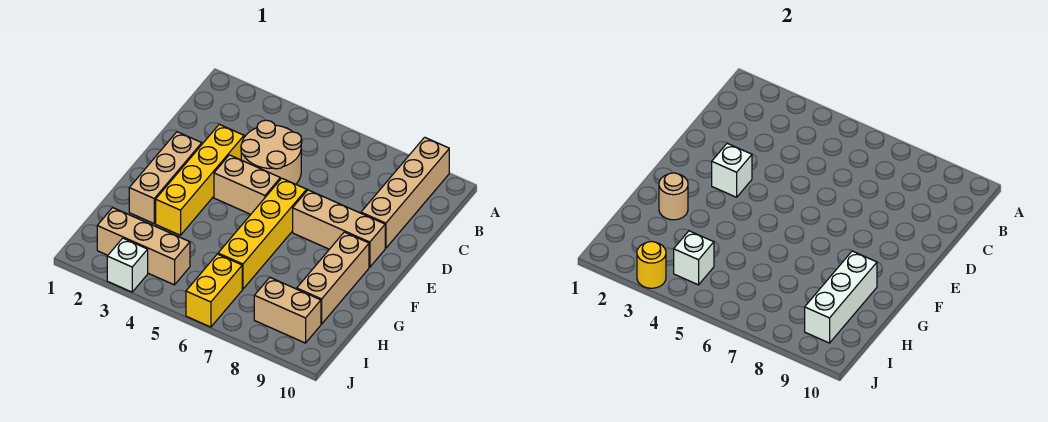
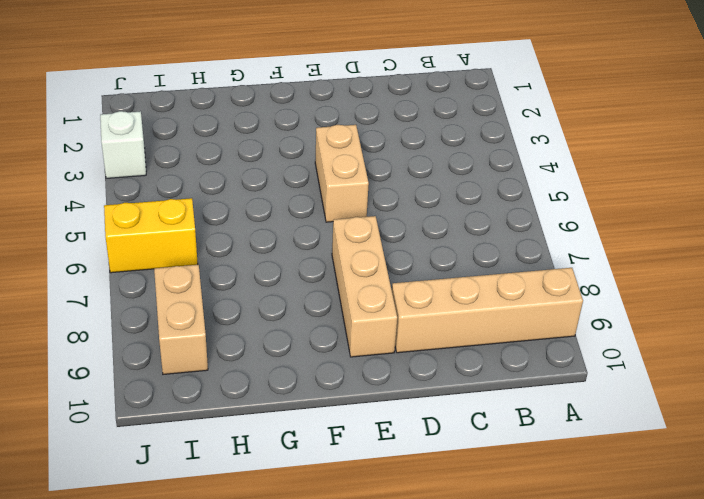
none -> tan 2x2 round brick [241,120,302,184]
none -> yellow 1x4 brick [156,124,244,235]
none -> tan 1x3 brick [129,132,202,223]

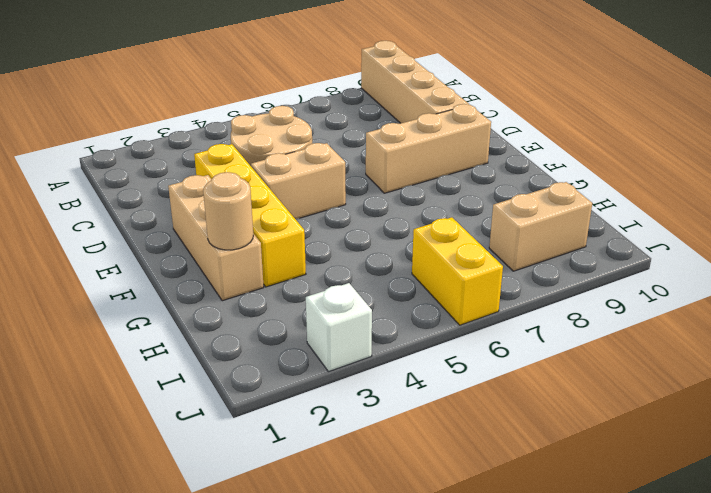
none -> yellow 1x4 brick [218,178,307,289]
none -> tan 1x3 brick [297,232,369,324]
none -> tan 1x3 brick [97,208,190,285]

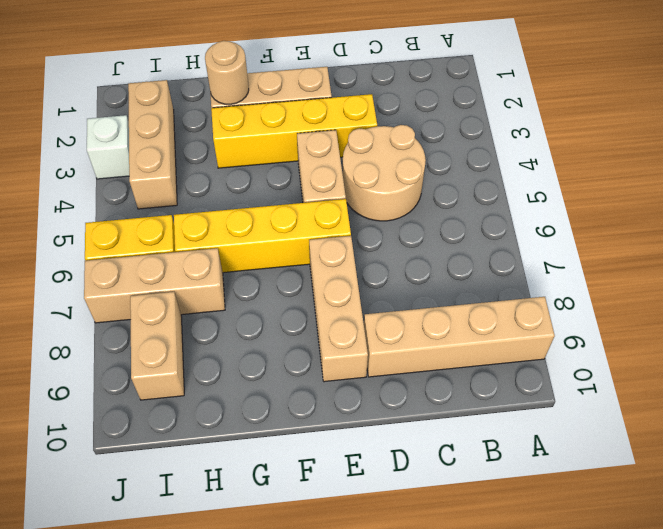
tan 1x3 brick [84,248,225,323] -> tan 1x3 brick moved to [297,232,369,324]
none -> white 1x1 brick [712,143,752,197]
none -> white 1x3 brick [805,251,877,343]
none -> white 1x1 brick [674,231,714,285]

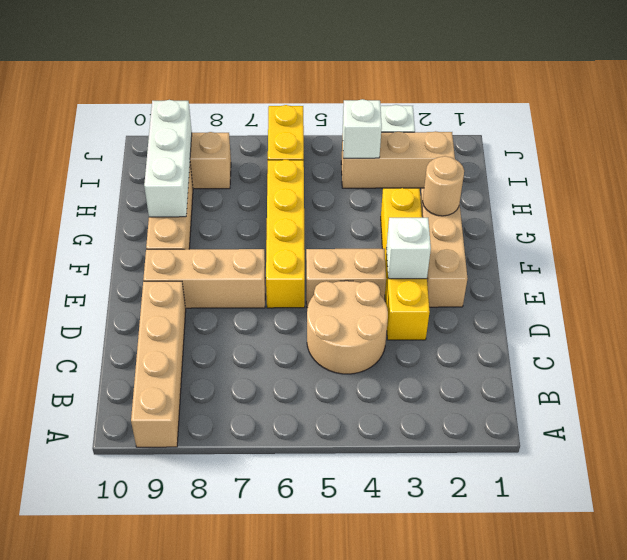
none -> yellow 1x1 round brick [637,241,666,288]

